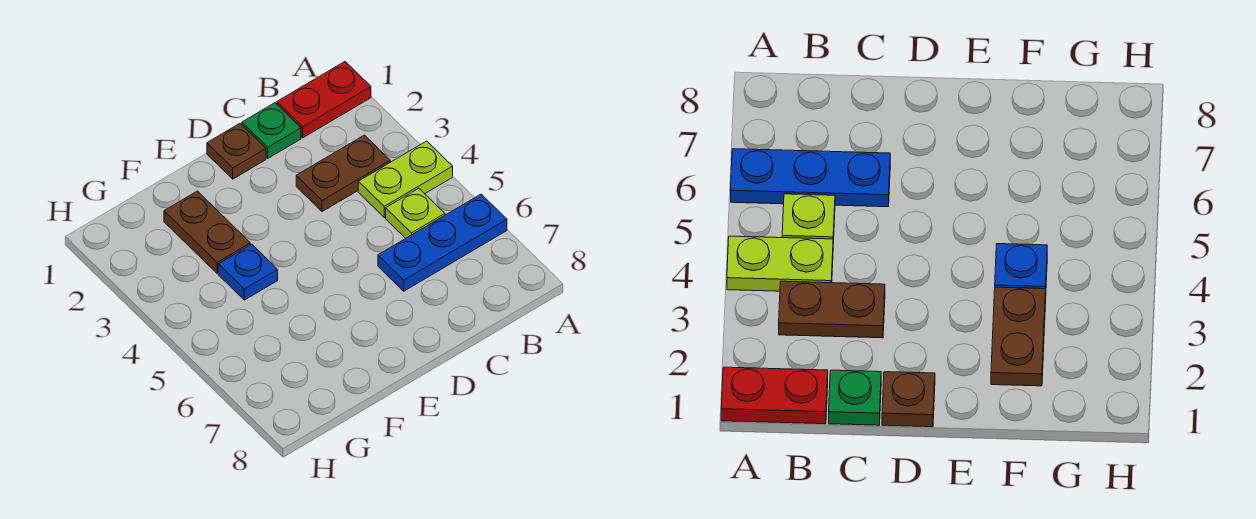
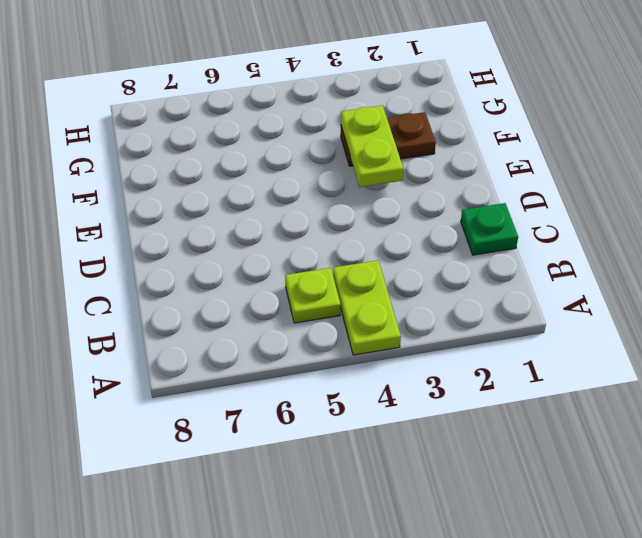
lime 1x2 plate [341,105,403,187] -> none
none -> red 1x2 plate [277,62,371,138]
none -> blue 1x3 plate [378,194,507,291]

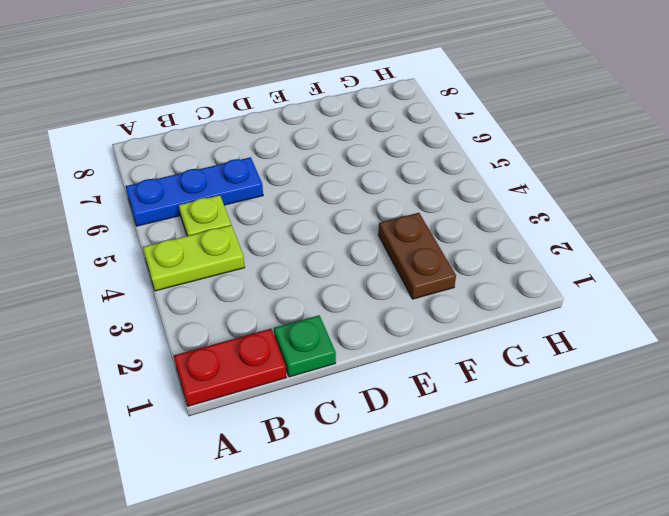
none -> brown 1x2 plate [296,135,390,212]
none -> brown 1x1 plate [207,124,266,179]

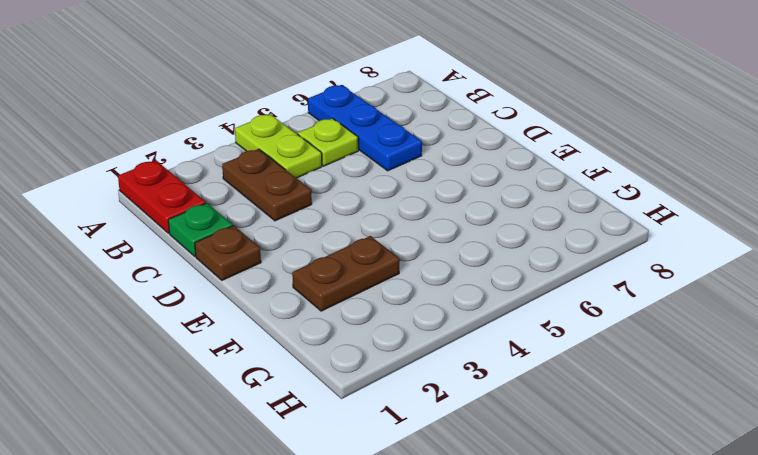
none -> blue 1x1 plate [218,244,278,300]

